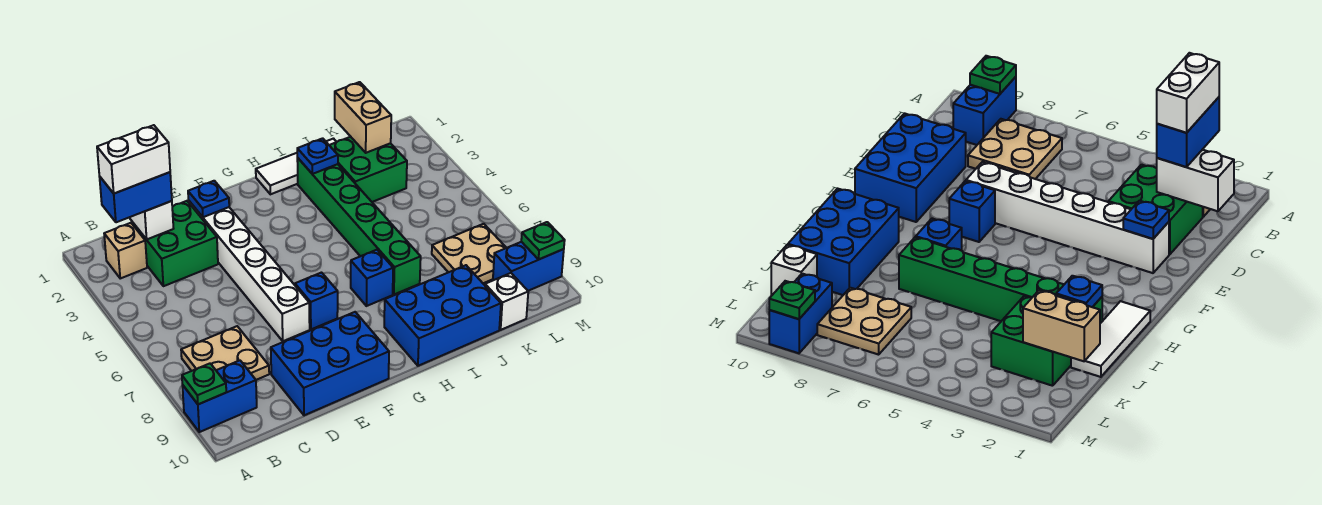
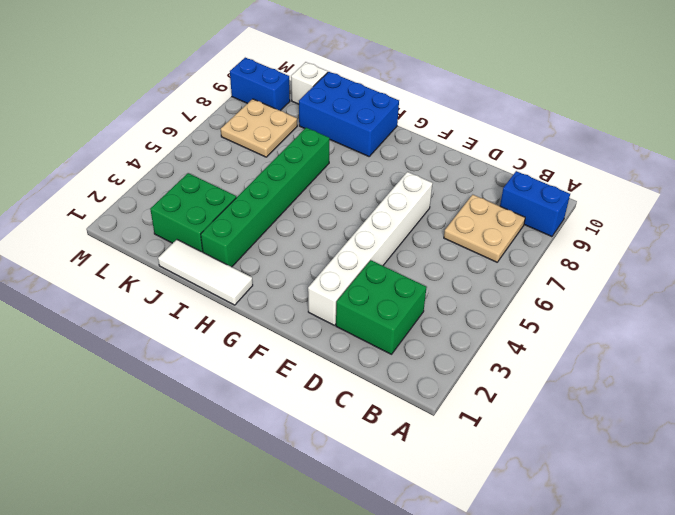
none -> tan 1x1 brick [104,223,147,278]
none -> blue 2x3 brick [271,312,389,415]
none -> blue 1x1 brick [295,273,338,329]

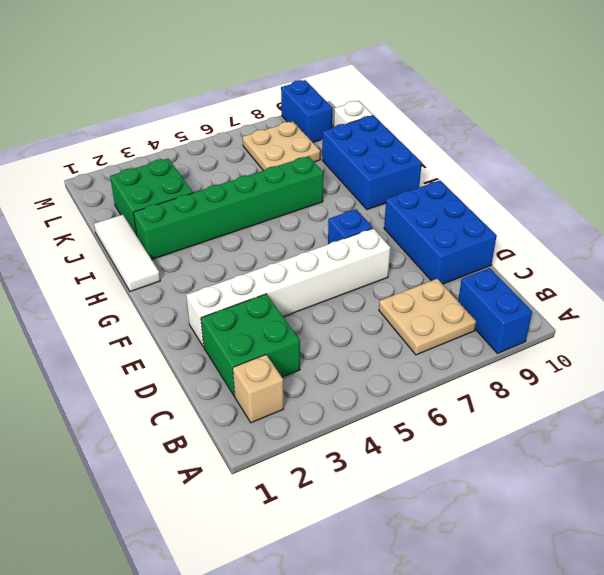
none -> blue 1x1 brick [351,250,393,306]
none -> green 1x1 plate [182,364,226,404]
none -> white 1x2 brick [129,201,174,239]

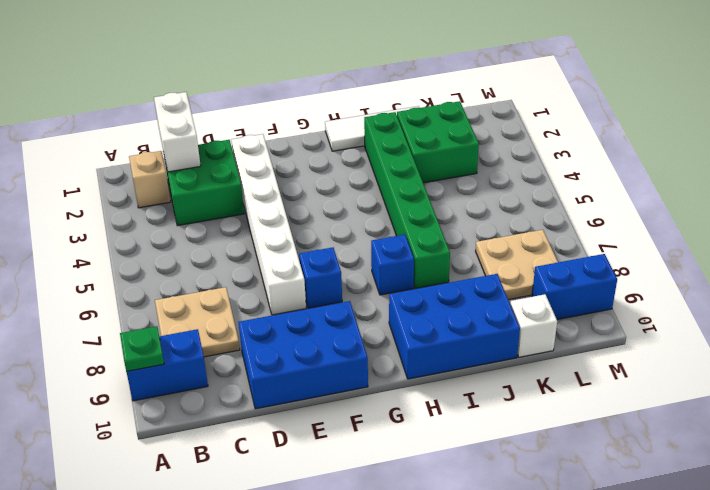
none -> blue 1x1 plate [188,181,229,217]
none -> blue 1x1 plate [297,138,338,174]
none -> tan 1x2 brick [335,82,391,153]

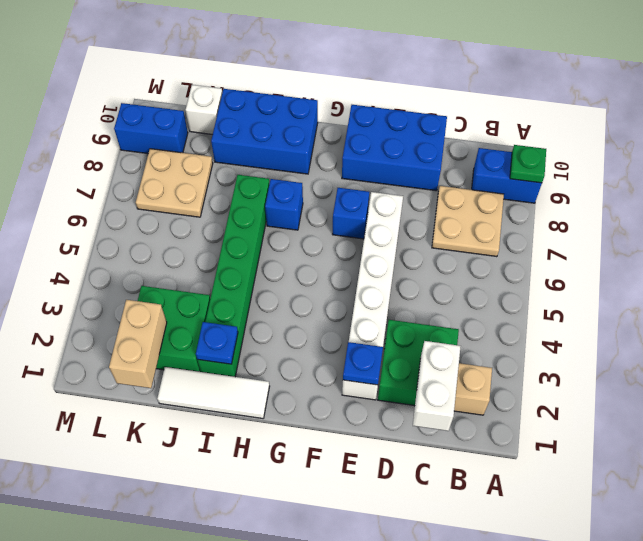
none -> green 1x1 plate [521,222,565,259]
none -> blue 1x2 brick [99,172,172,222]
none -> white 1x2 brick [97,125,170,193]

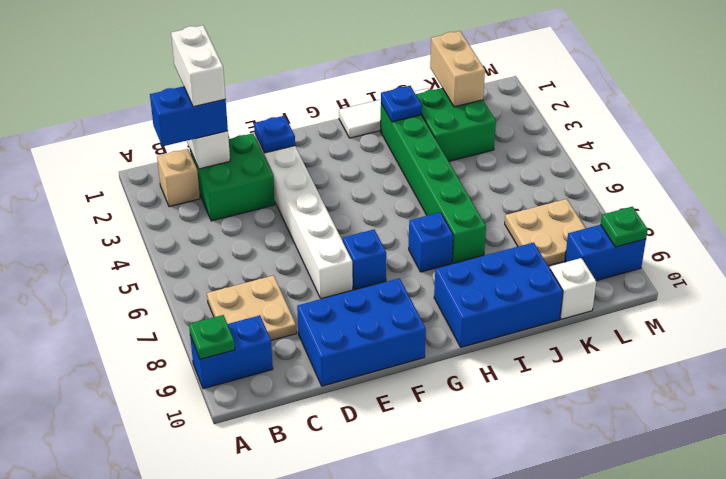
white 1x2 brick [171,25,226,107] -> white 1x2 brick turned to [97,125,170,193]

